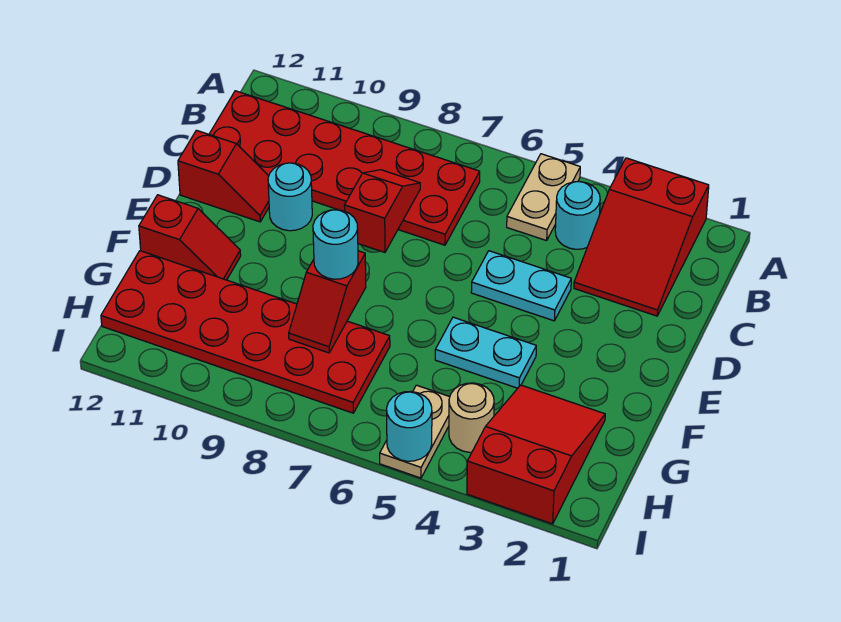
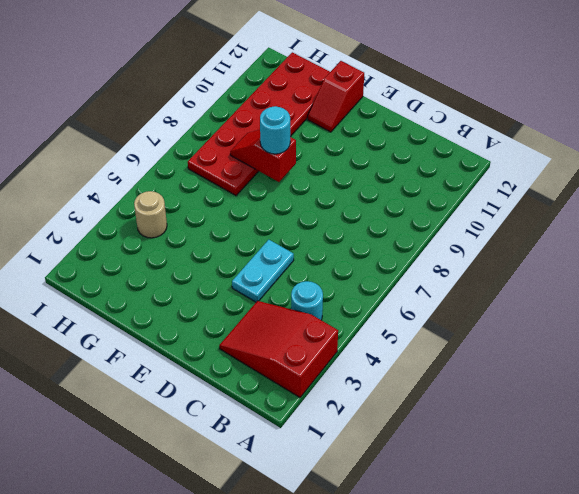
none -> tan 1x2 plate [507,154,580,241]
none -> red 2x6 plate [209,91,480,245]
none -> cyan 1x1 round brick [268,163,312,231]

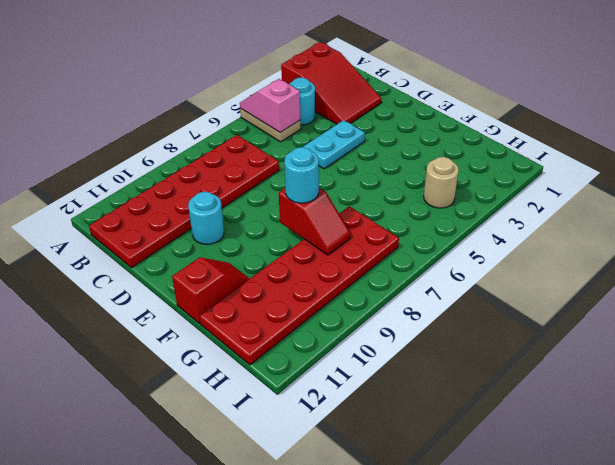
pink 1x2 slope [240,79,300,132] -> none
none -> red 1x2 slope [178,130,269,222]
none -> cyan 1x2 plate [435,317,536,388]
none -> red 2x3 slope [467,385,605,524]

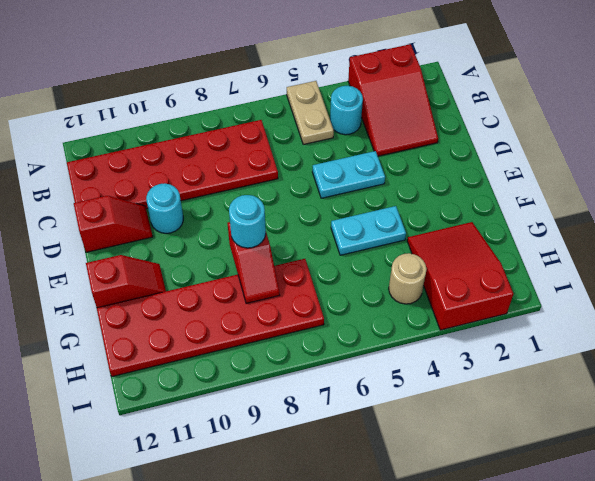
none -> tan 1x2 plate [380,385,450,478]
none -> red 1x2 slope [344,170,420,252]
none -> cyan 1x1 round brick [387,392,432,461]

